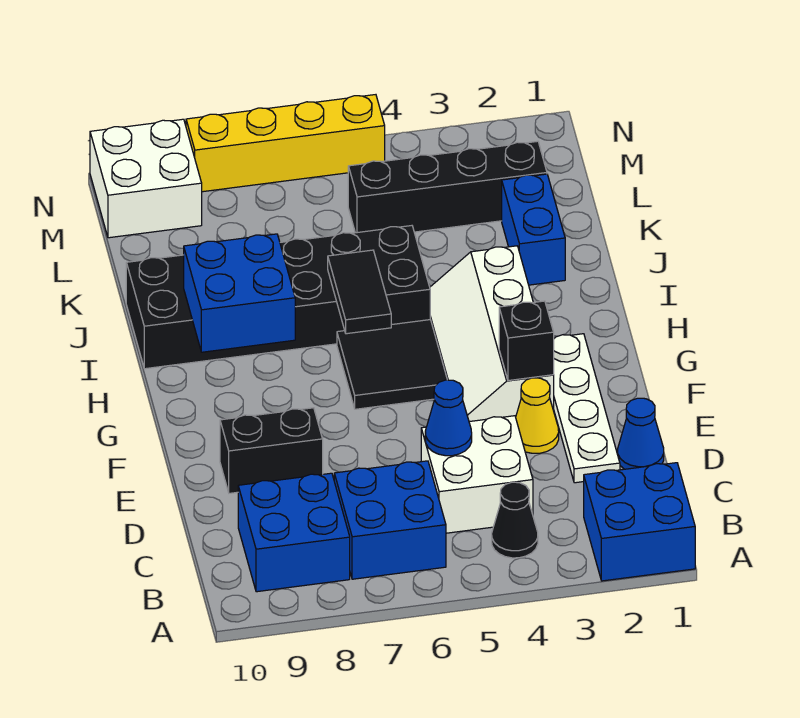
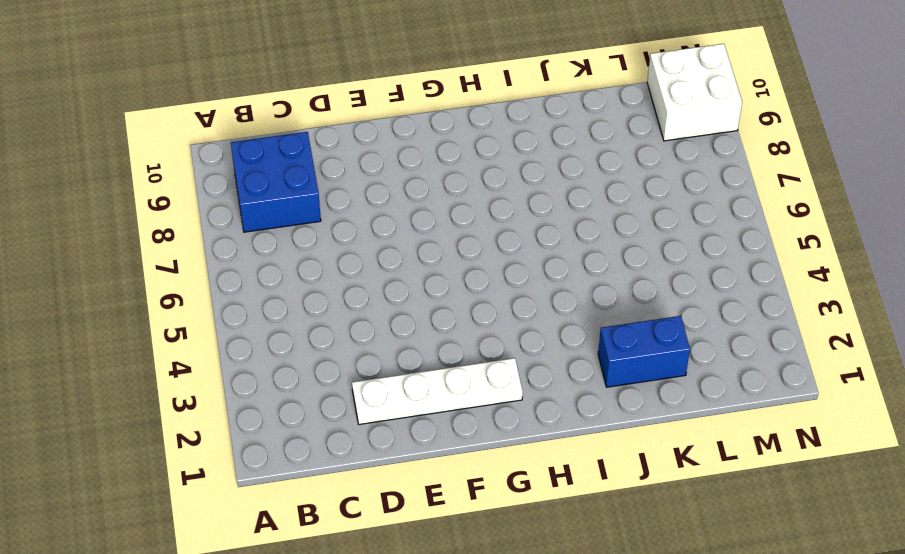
none -> blue 2x2 brick [584,463,695,581]
none -> black 1x1 cone [492,482,538,558]
none -> blue 2x2 brick [334,461,446,579]

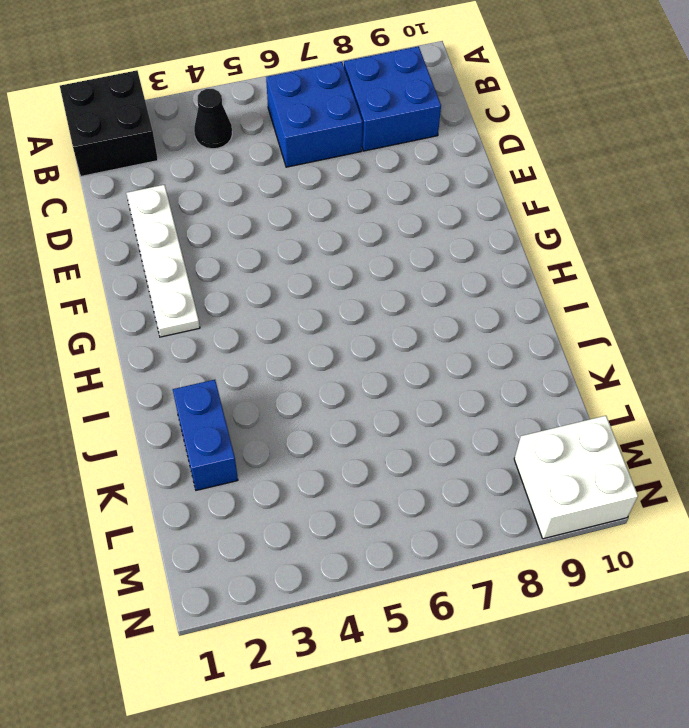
black 2x2 brick [60,70,158,176] -> blue 2x2 brick [584,463,695,581]
none -> white 2x2 brick [421,416,533,533]
none -> blue 1x1 cone [618,398,664,469]
none -> yellow 1x1 cone [516,378,559,453]

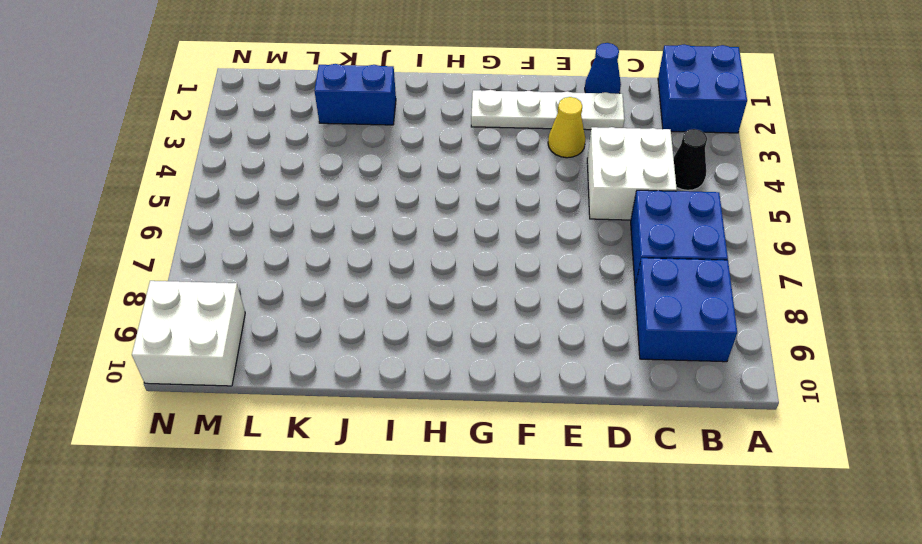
none -> black 1x2 brick [220,408,323,493]
none -> white 2x4 slope [430,246,554,422]
none -> black 2x2 tile [337,320,447,409]

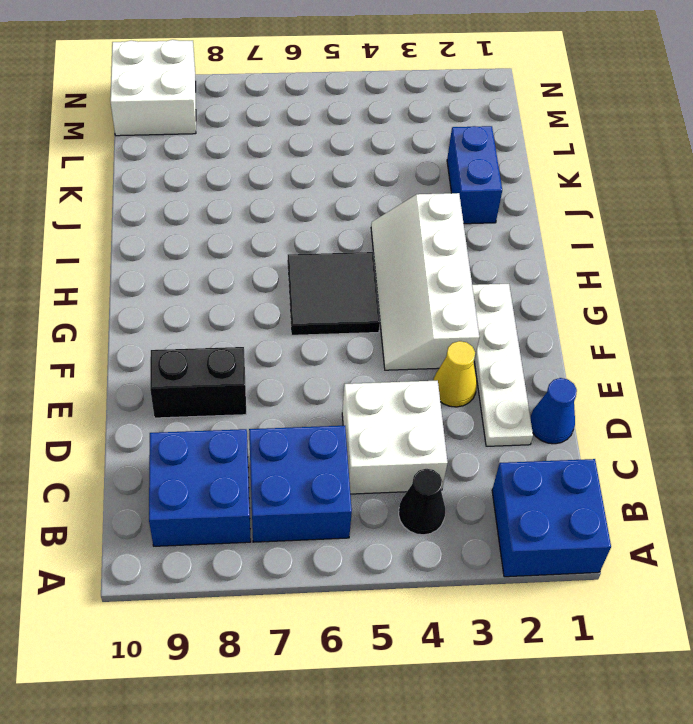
none -> black 2x6 brick [126,226,430,369]
none -> black 1x4 brick [348,141,547,233]
none -> yellow 1x4 brick [186,95,385,192]

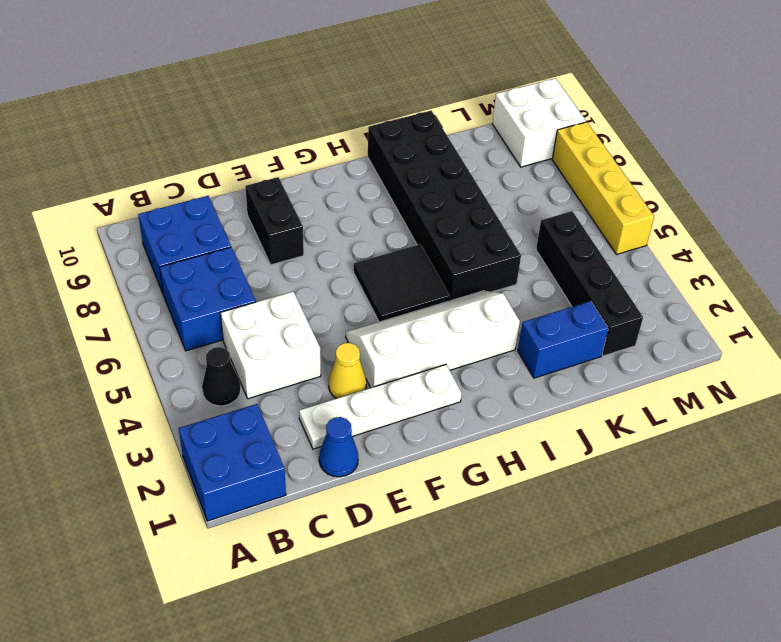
none -> blue 1x1 cone [425,380,472,456]
none -> black 1x1 brick [499,301,554,381]
none -> black 1x2 tile [328,250,391,334]

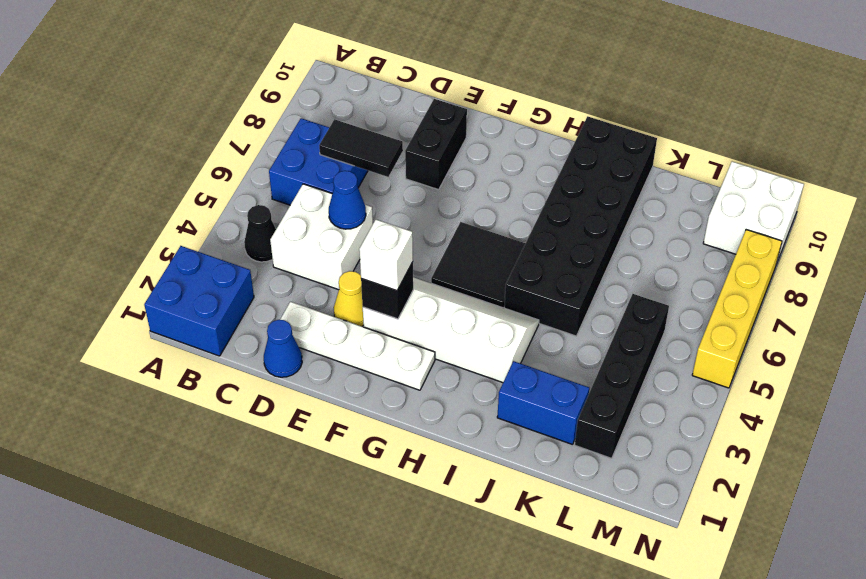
black 1x2 tile [319,119,403,177] -> black 1x2 tile moved to [328,250,391,334]
white 1x1 brick [359,220,413,291] -> none
none -> blue 2x2 brick [238,473,350,592]
none -> blue 2x2 brick [184,234,295,352]

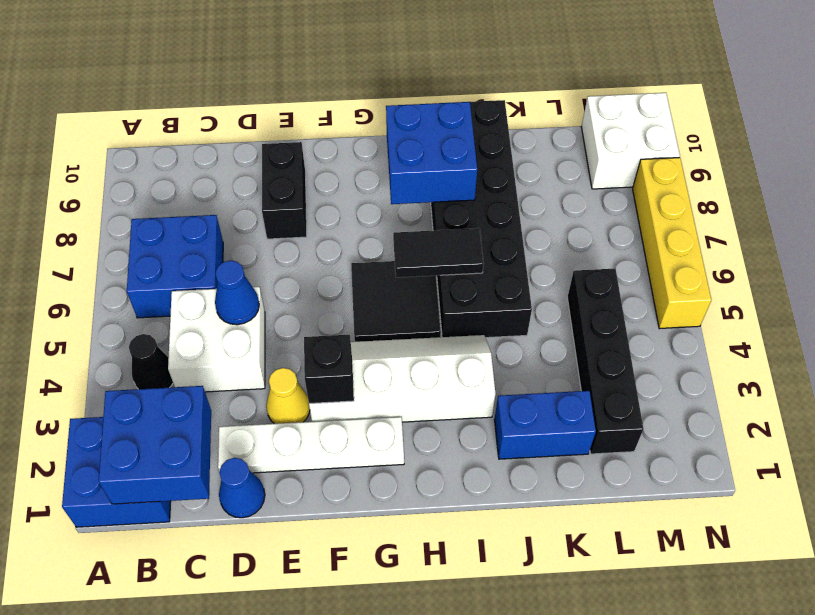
blue 2x2 brick [99,386,211,504] -> blue 2x2 brick moved to [238,473,350,592]

